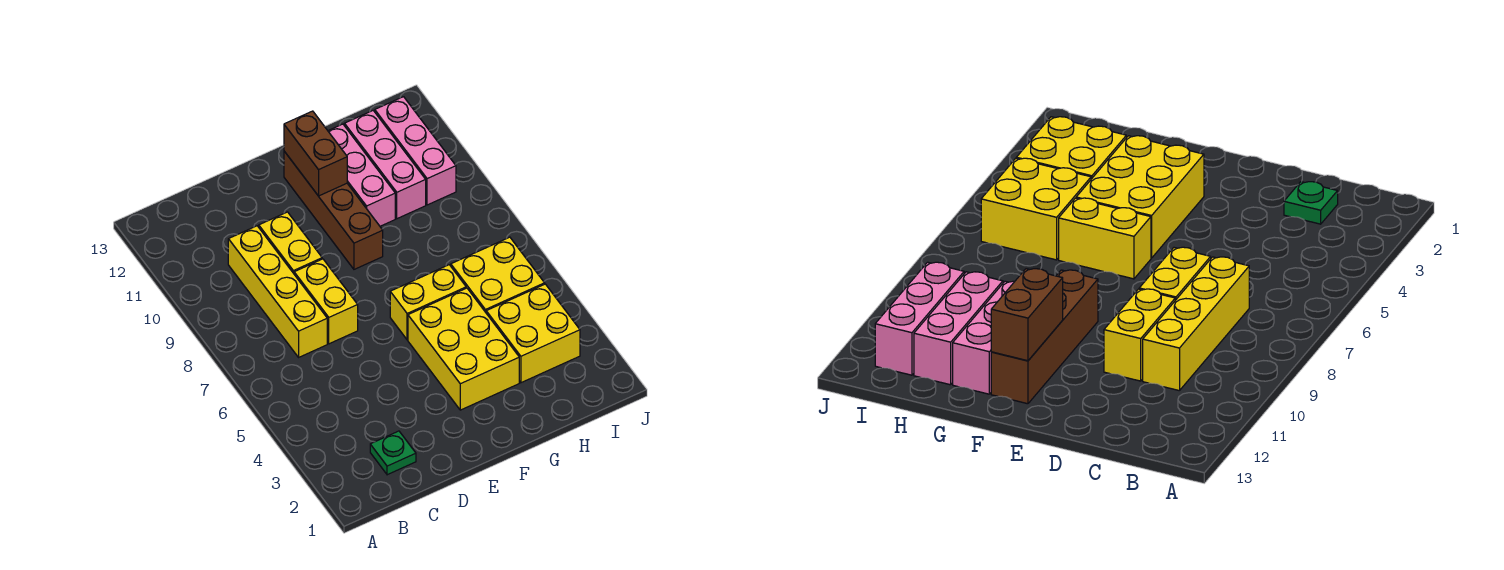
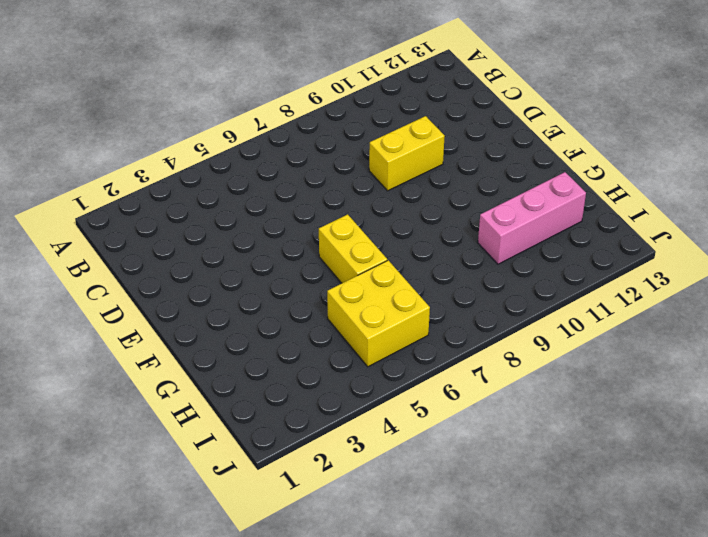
none -> green 1x1 plate [370,431,416,475]
none -> yellow 1x4 brick [228,226,327,357]
none -> yellow 1x2 brick [294,259,358,344]

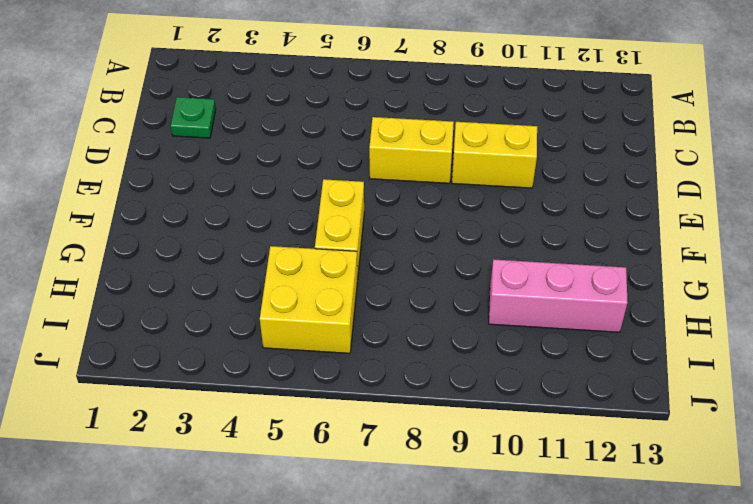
none -> yellow 1x4 brick [228,226,327,357]
none -> yellow 2x3 brick [408,288,519,410]
none -> brown 1x4 brick [284,151,383,269]

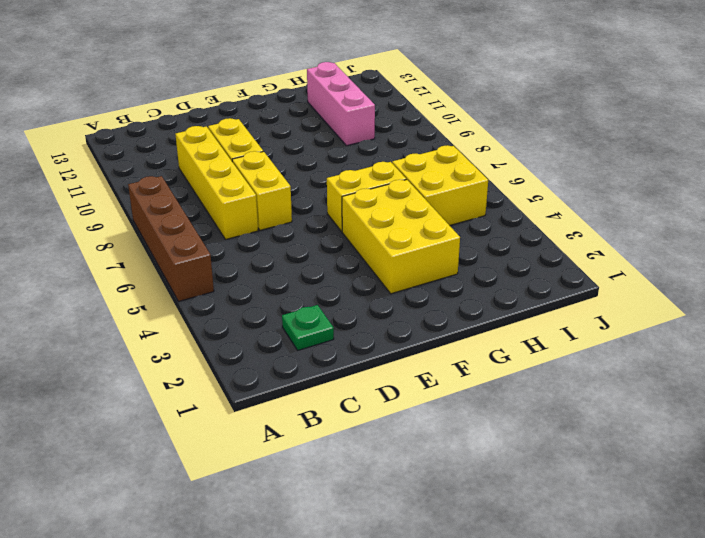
brown 1x4 brick [128,176,214,301] -> brown 1x4 brick moved to [284,151,383,269]
none -> pink 1x3 brick [328,124,395,226]
none -> yellow 2x2 brick [486,284,580,383]
none -> pink 1x3 brick [375,97,456,205]

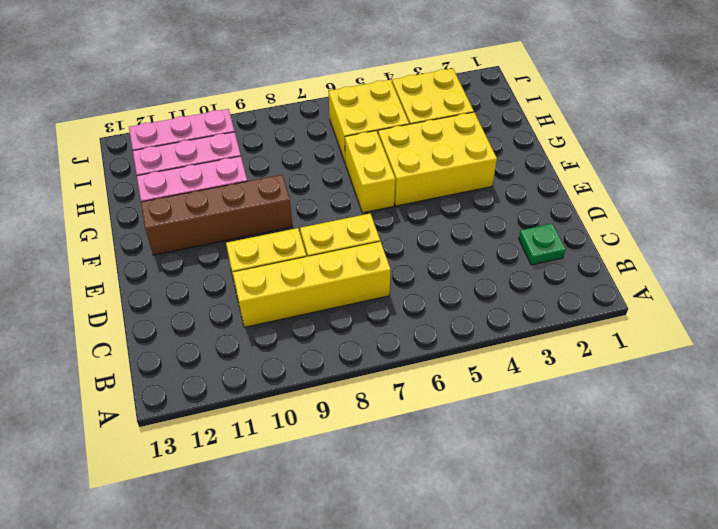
none -> brown 1x2 brick [284,111,347,196]

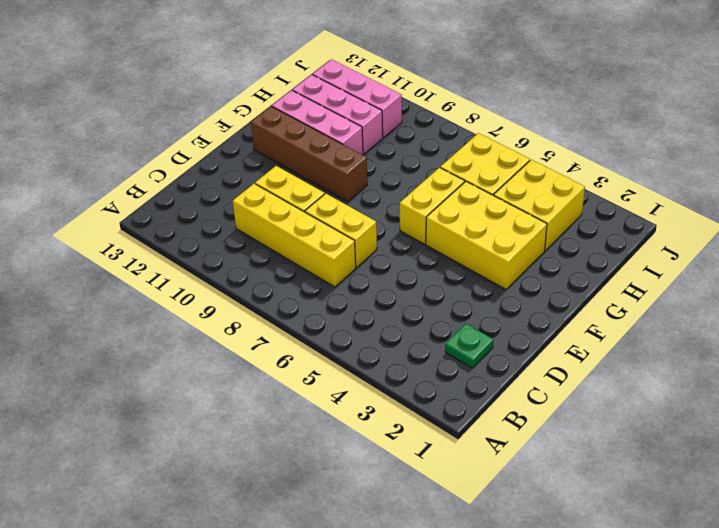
none -> brown 1x2 brick [284,111,347,196]

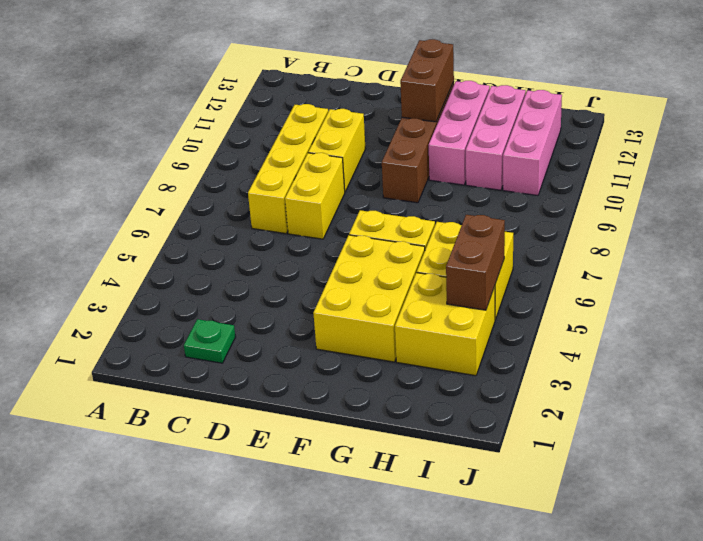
brown 1x2 brick [446,215,505,310] -> none

